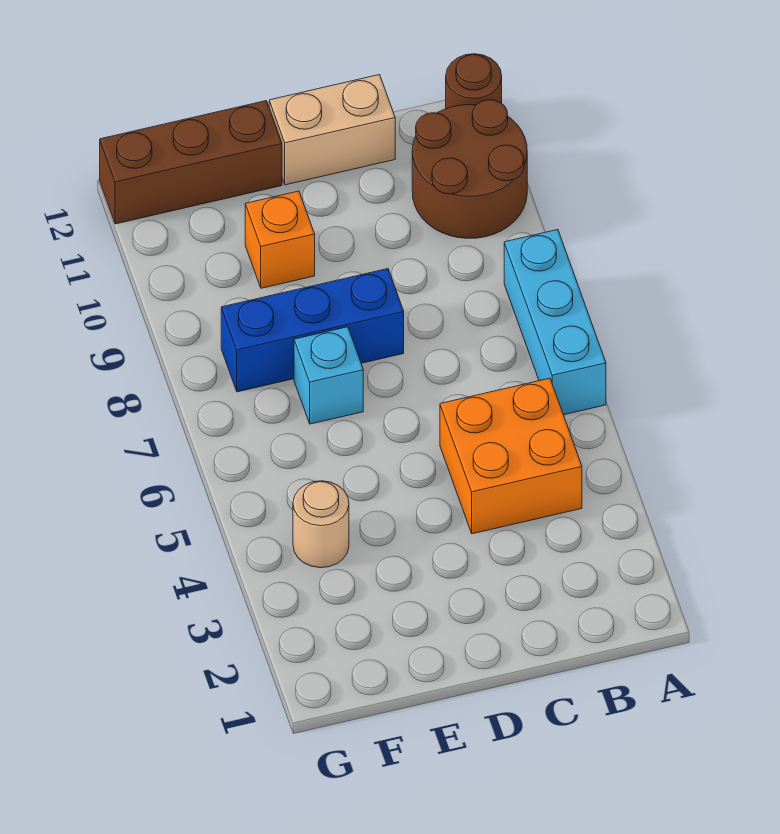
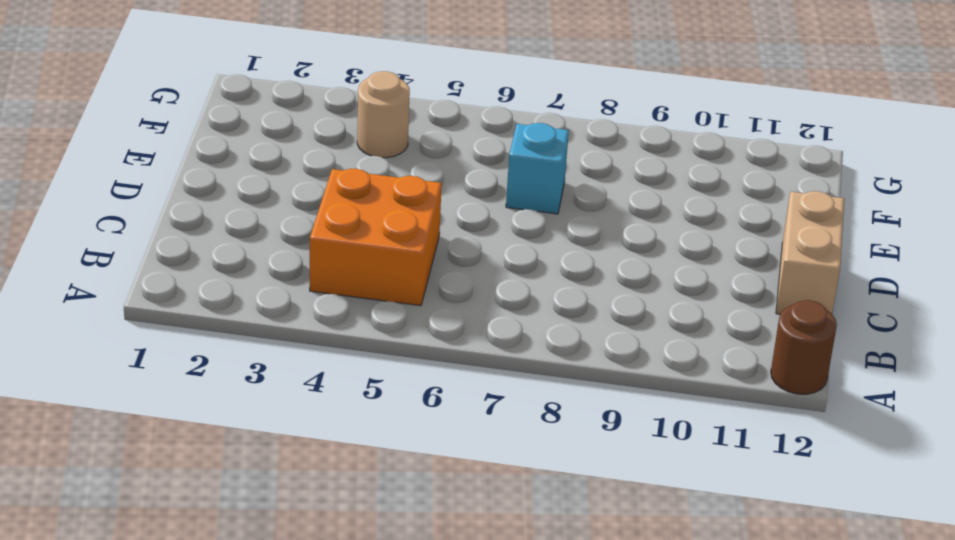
none -> cyan 1x3 brick [504,230,606,415]
none -> brown 2x2 round brick [412,100,527,238]

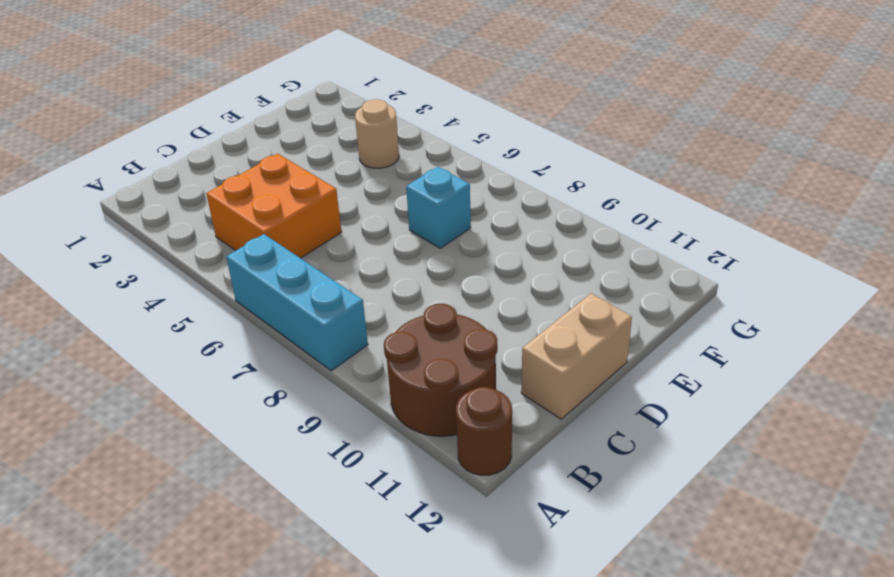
none -> blue 1x3 brick [221,269,404,392]
none -> orange 1x1 brick [245,191,315,288]

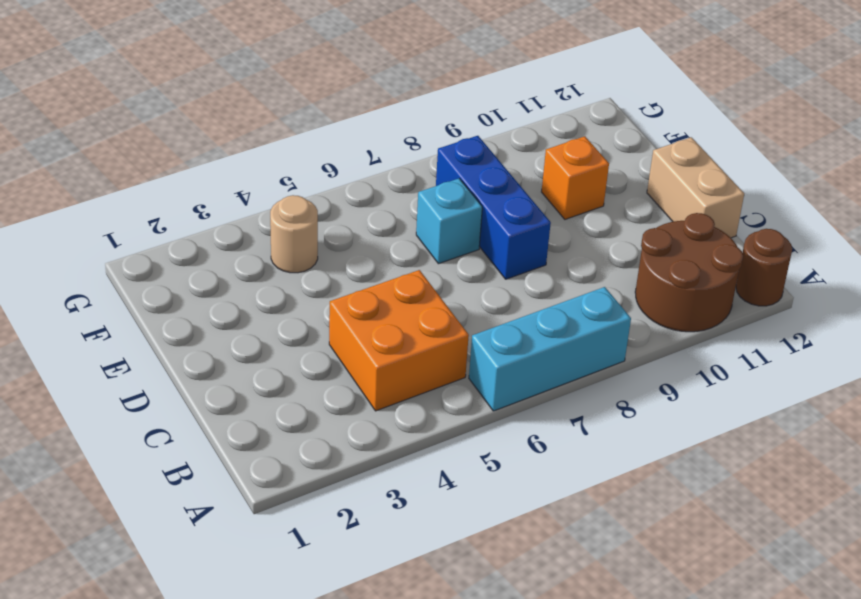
none -> brown 1x3 brick [100,101,282,224]

